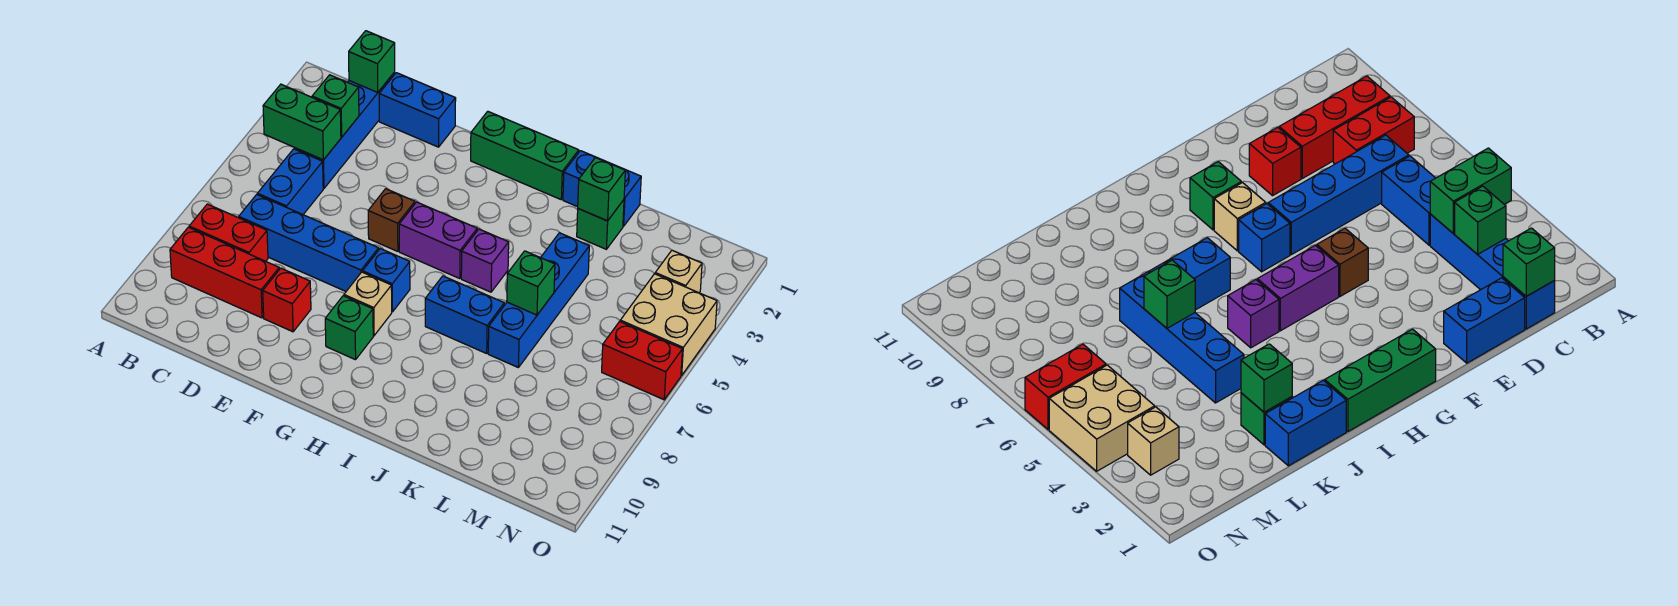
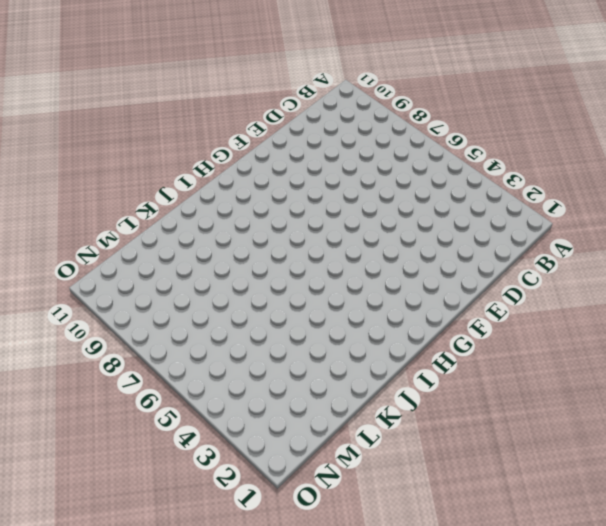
none -> red 1x2 brick [189,204,268,261]
none -> red 1x3 brick [170,227,279,318]
none -> blue 1x4 brick [295,72,395,188]

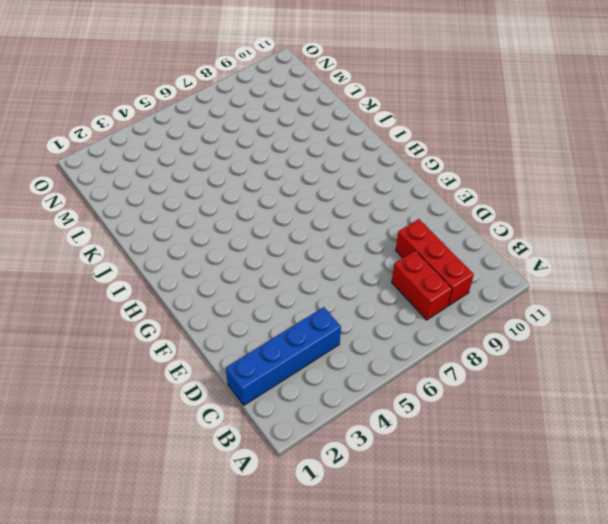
none -> blue 1x2 brick [257,149,323,214]
none -> blue 1x4 brick [239,195,379,291]
none -> blue 1x2 brick [379,73,456,147]

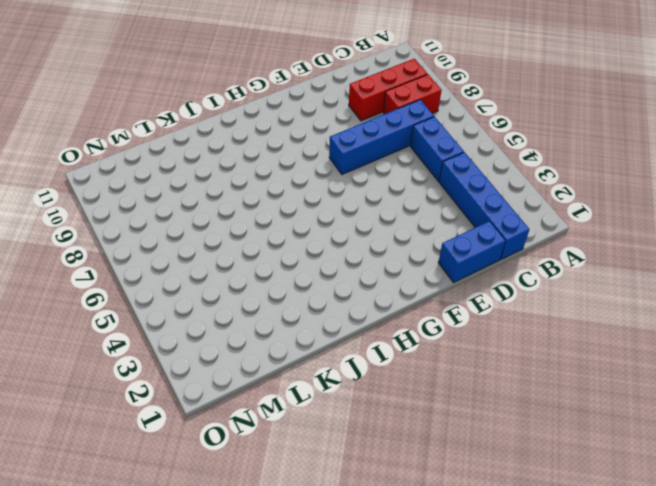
none -> red 1x1 brick [263,268,311,332]
none -> brown 1x1 brick [368,189,415,251]
none -> green 1x3 brick [471,111,579,199]

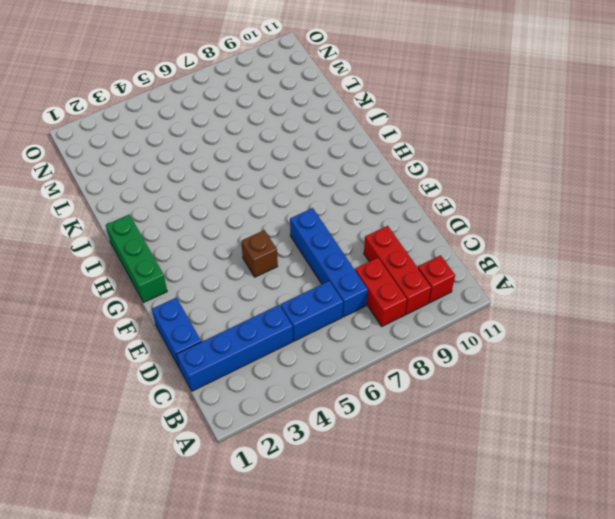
red 1x1 brick [418,255,455,303] -> red 1x1 brick moved to [263,268,311,332]
none -> purple 1x2 brick [399,202,477,279]
none -> blue 1x1 brick [363,249,410,312]
none -> tan 1x1 brick [344,272,392,336]

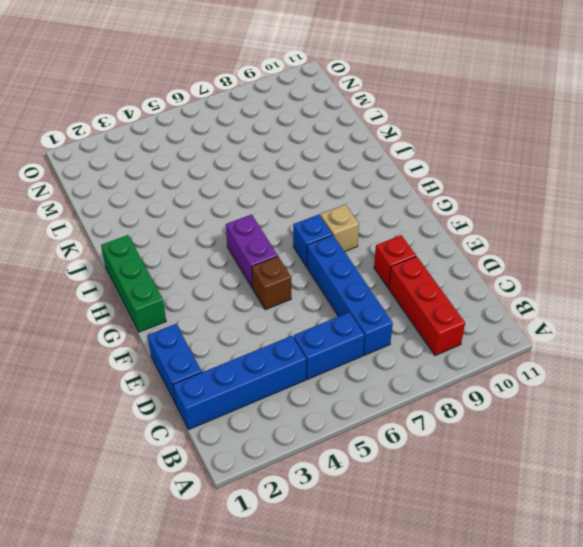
none -> red 1x2 brick [189,204,268,261]
none -> green 1x1 brick [325,296,373,360]
none -> purple 1x1 brick [461,229,509,292]

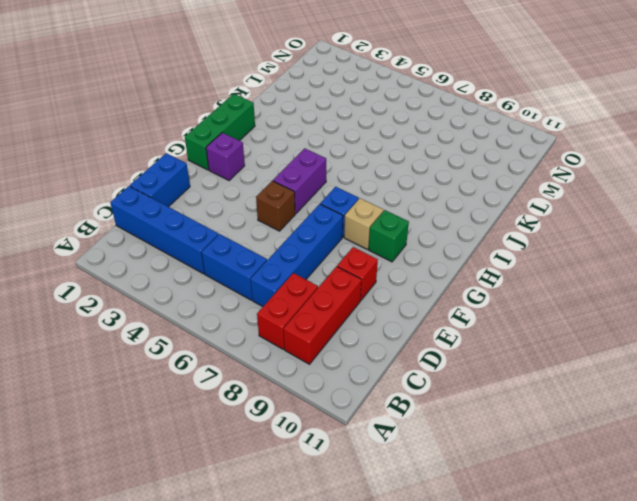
purple 1x1 brick [206,133,245,180] -> purple 1x1 brick moved to [461,229,509,292]
none -> blue 1x2 brick [425,276,504,353]
none -> blue 1x2 brick [563,151,641,226]
none -> green 1x1 brick [577,200,624,249]

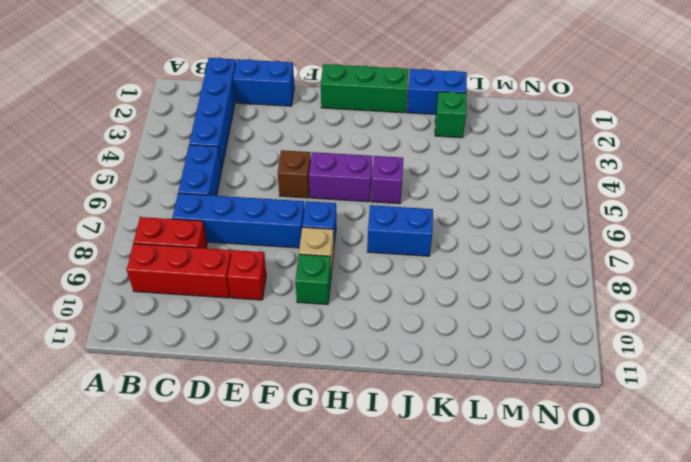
none -> blue 1x4 brick [488,233,589,367]
none -> tan 1x1 brick [655,250,702,293]
none -> tan 2x2 brick [620,274,717,375]

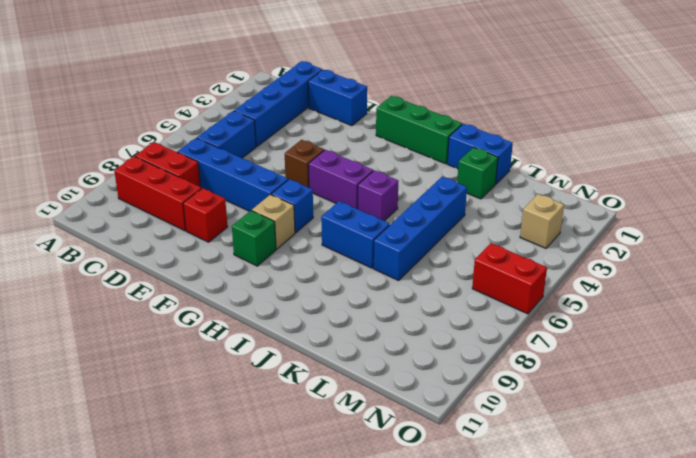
none -> tan 2x2 brick [620,274,717,375]
none -> green 1x2 brick [263,84,341,160]
none -> green 1x1 brick [349,31,395,92]

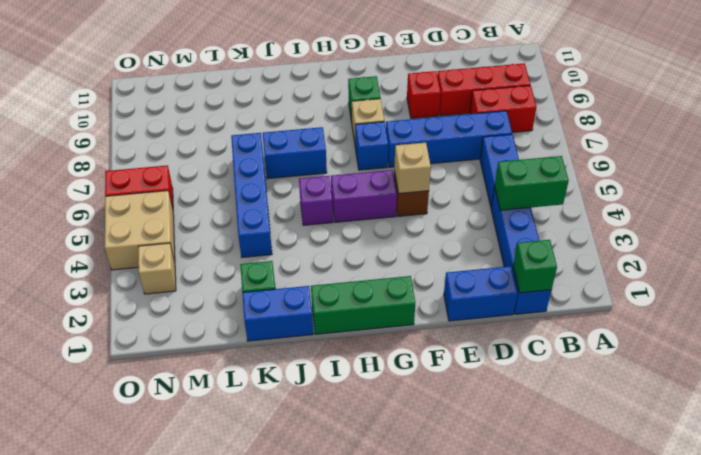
tan 1x1 brick [394,143,431,194] -> none
none -> green 1x1 brick [312,75,359,137]
none -> green 1x1 brick [578,158,625,221]
none -> green 1x1 brick [507,251,555,315]

